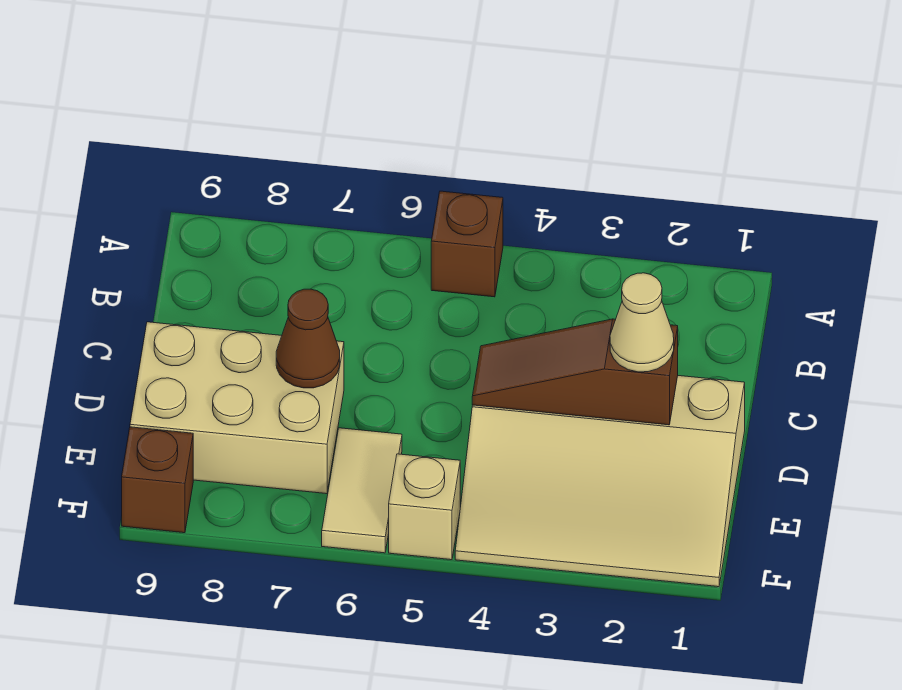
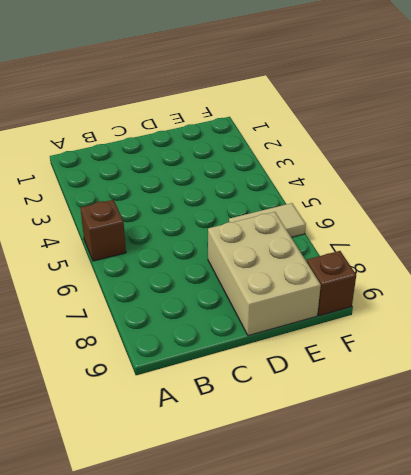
none -> tan 3x4 slope [455,376,745,587]
none -> tan 1x1 brick [389,454,460,560]

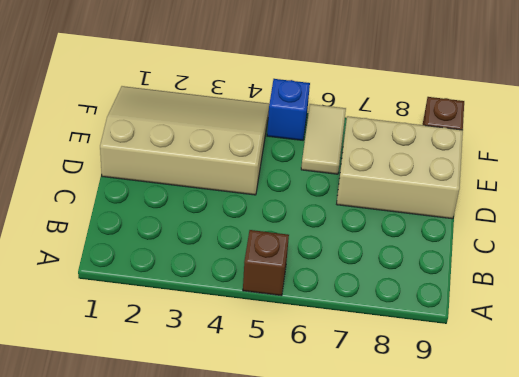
blue 1x1 brick [267,79,310,140] -> tan 1x1 brick [389,454,460,560]
none -> brown 1x3 slope [472,319,678,425]
none -> brown 1x1 cone [276,289,340,388]

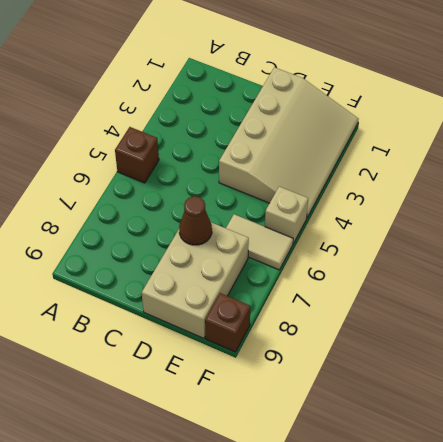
none -> brown 1x3 slope [472,319,678,425]
none -> tan 1x1 cone [610,273,674,372]

